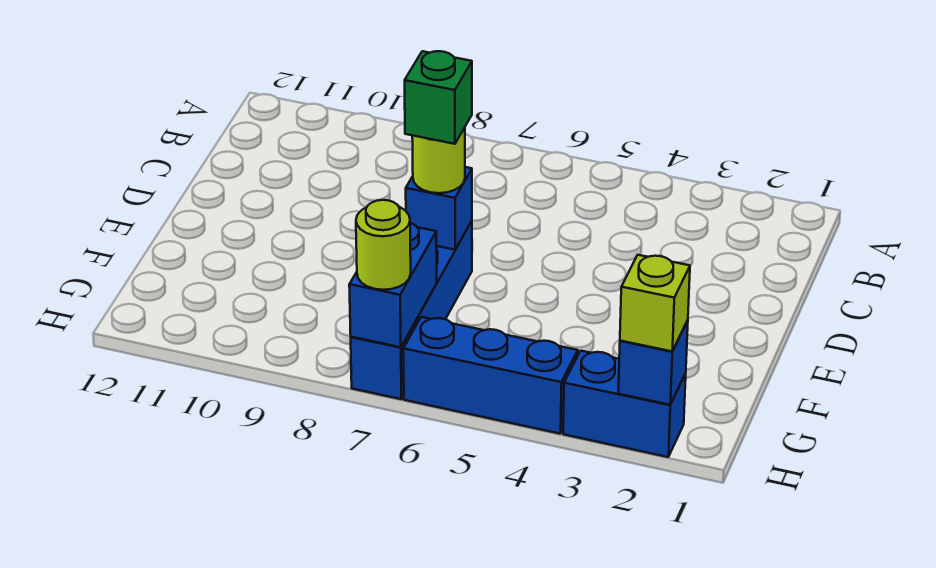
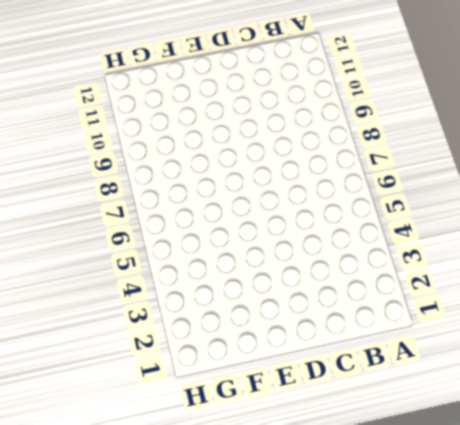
none -> blue 1x4 brick [351,221,472,399]
none -> blue 1x2 brick [563,351,686,457]

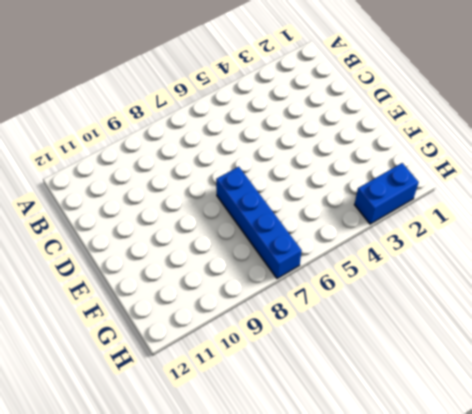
none -> blue 1x3 brick [403,317,578,434]
none -> blue 1x1 brick [406,167,472,250]

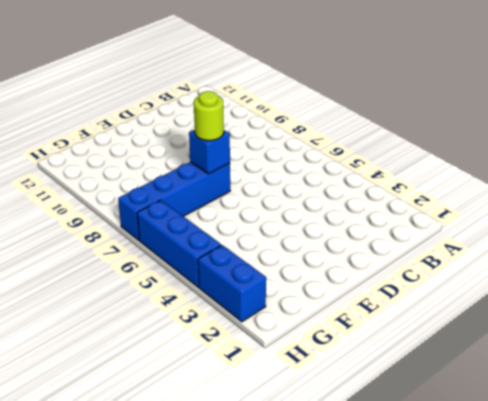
none -> blue 1x2 brick [349,223,437,347]
none -> blue 1x1 brick [618,320,688,405]

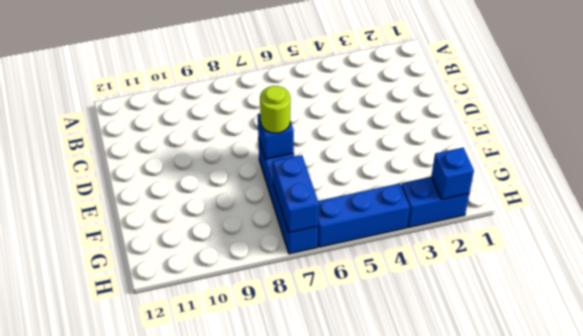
none -> lime 1x1 brick [620,255,690,351]
none -> lime 1x1 round brick [356,200,411,290]

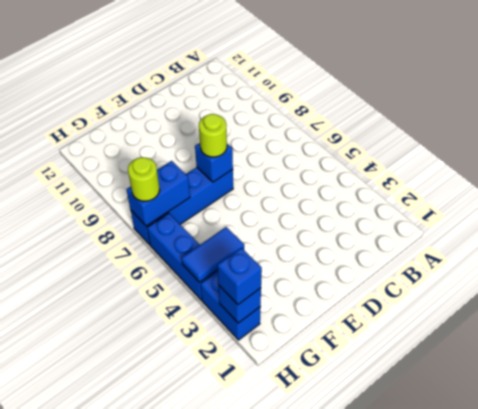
blue 1x2 tile [181,227,244,282] -> none
blue 1x1 brick [217,248,262,305] -> lime 1x1 brick [620,255,690,351]
none -> green 1x1 brick [405,51,472,144]

